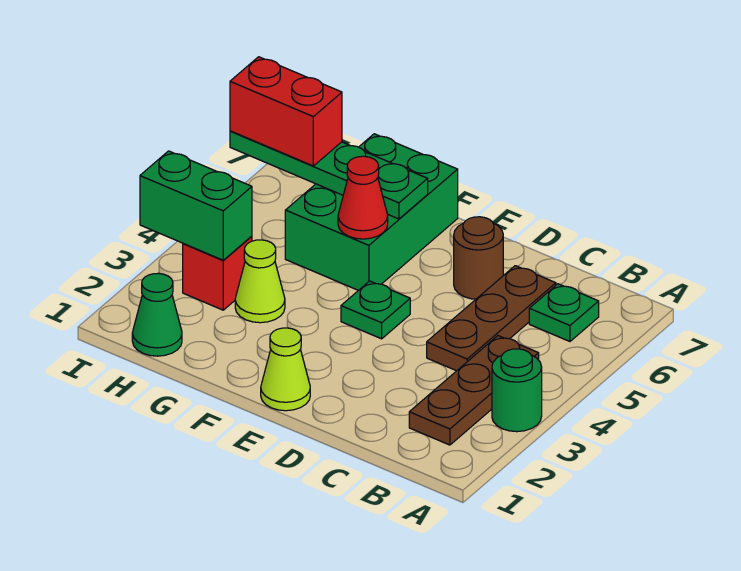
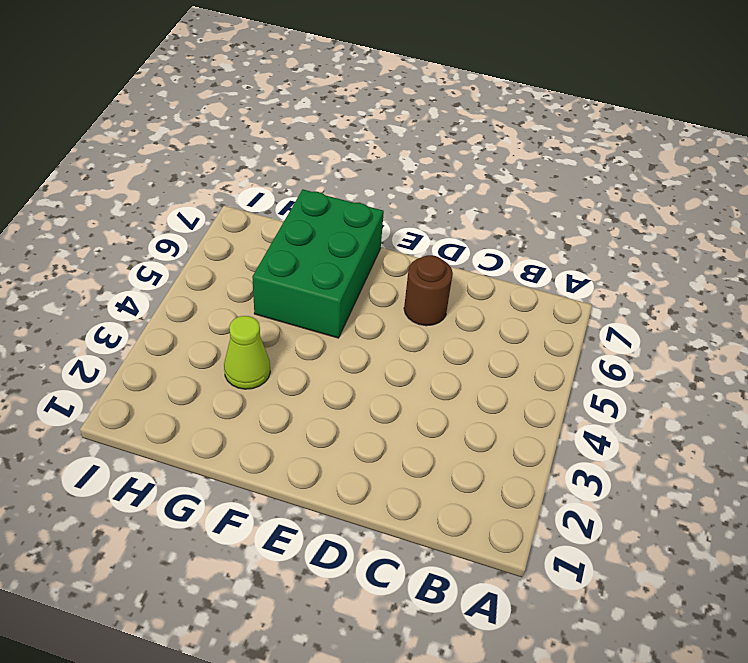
none -> green 1x1 round brick [492,349,542,432]
none -> brown 1x3 plate [409,336,539,445]
none -> green 1x1 plate [529,284,599,341]

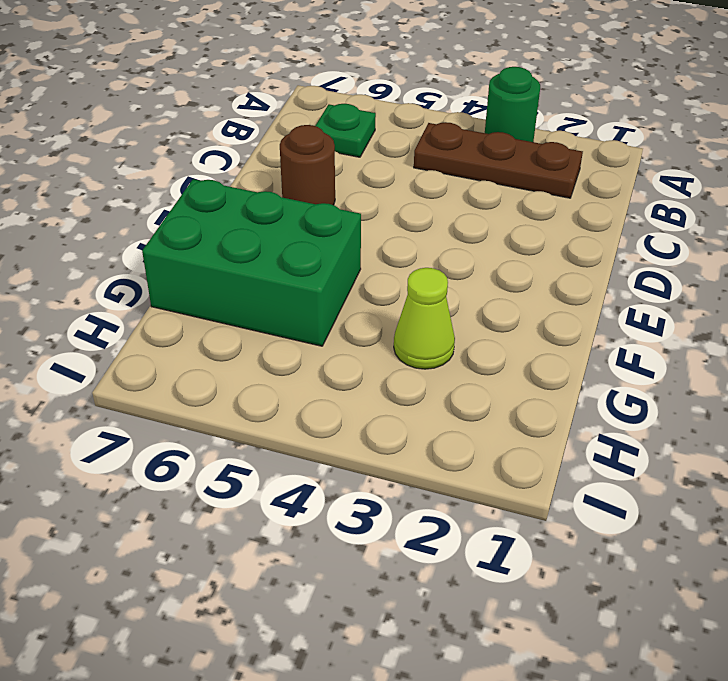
none -> brown 1x3 plate [427,266,556,371]
none -> lime 1x1 cone [261,328,310,411]
none -> green 1x1 plate [341,281,410,339]

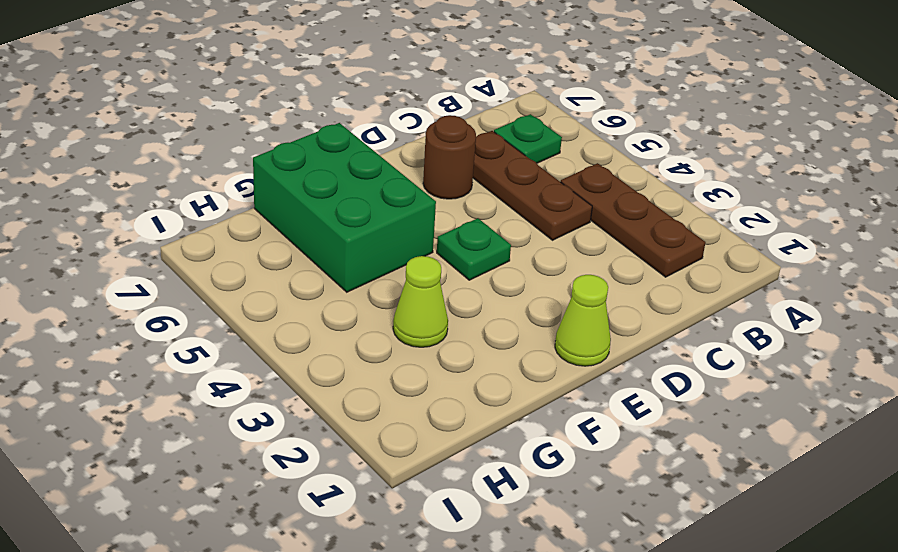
none -> green 1x1 round brick [492,349,542,432]
none -> green 1x1 cone [132,273,182,356]
none -> red 1x1 brick [183,236,252,310]

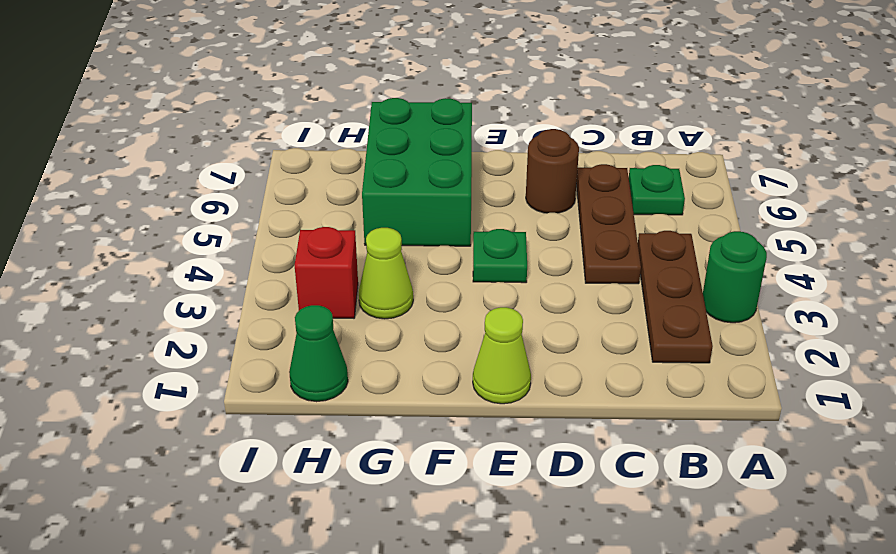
none -> red 1x1 cone [338,156,388,239]
none -> green 1x4 plate [230,131,428,219]
none -> green 1x2 brick [140,151,252,260]

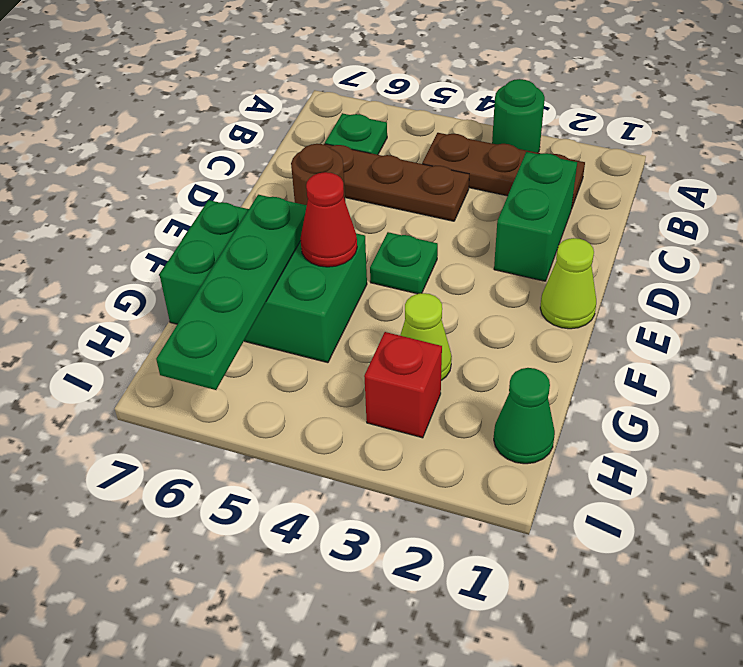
green 1x2 brick [494,152,577,281] -> green 1x2 brick moved to [140,151,252,260]
none -> red 1x2 brick [230,57,342,166]

